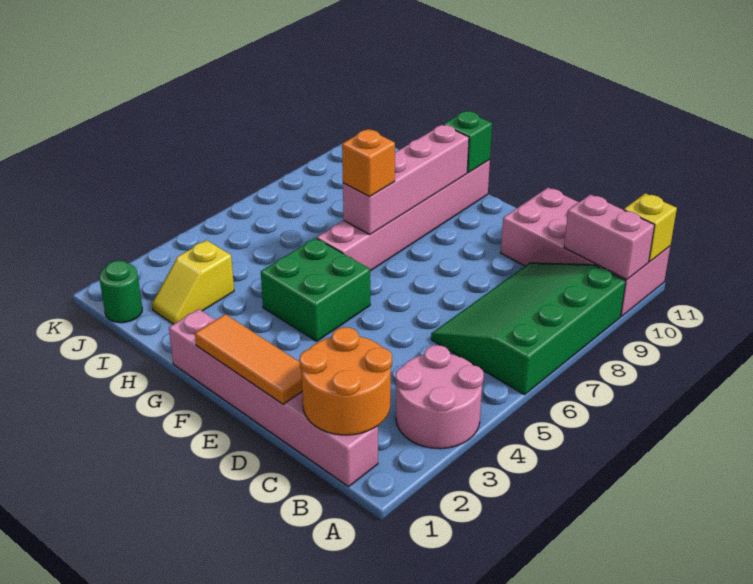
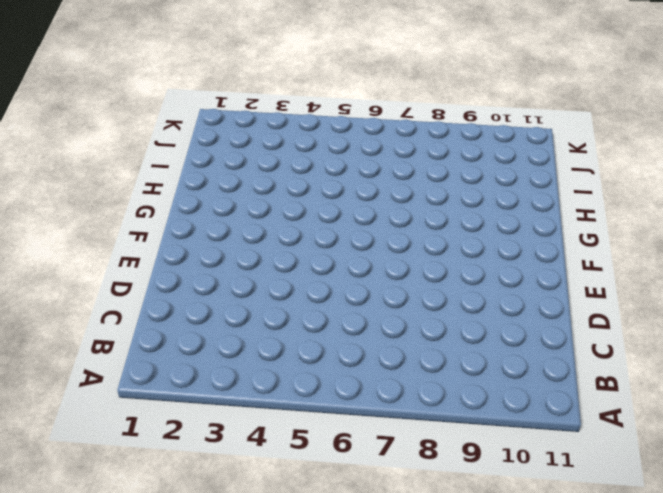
none -> pink 2x2 round brick [395,345,484,449]
none -> green 3x4 slope [431,263,626,395]
none -> pink 2x4 brick [501,188,670,316]

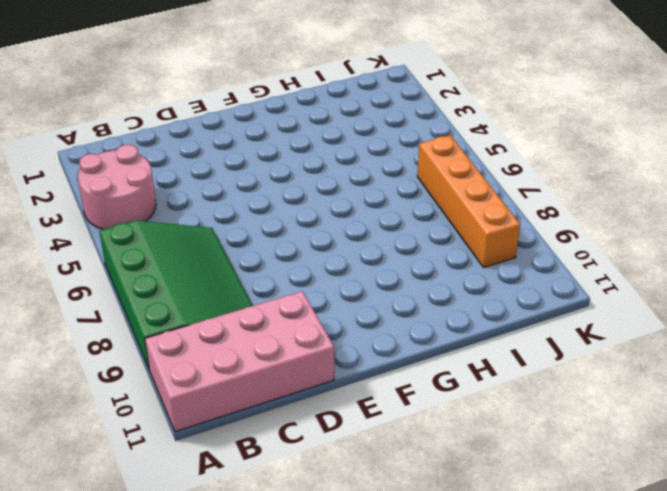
orange 1x4 brick [417,135,520,267] -> none
none -> pink 1x6 brick [169,309,378,487]
none -> green 2x2 brick [261,238,370,341]
none -> pink 1x6 brick [317,160,490,271]

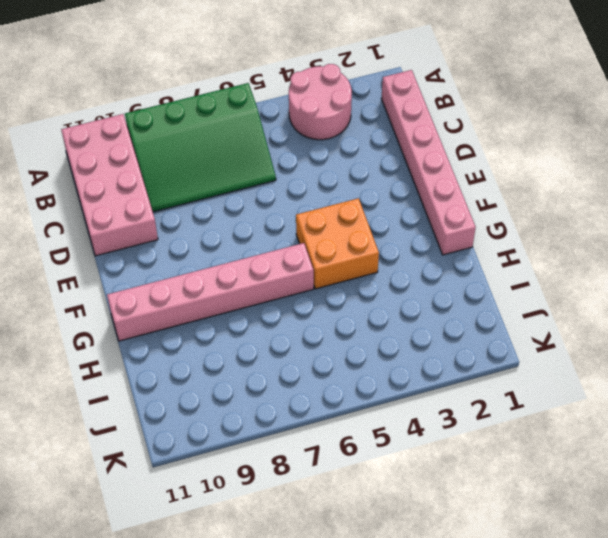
orange 2x2 brick [296,198,379,289] -> green 2x2 brick [261,238,370,341]
none -> yellow 1x2 slope [152,240,234,324]
none -> green 1x1 round brick [99,260,142,323]
none -> pink 1x2 brick [564,195,655,280]

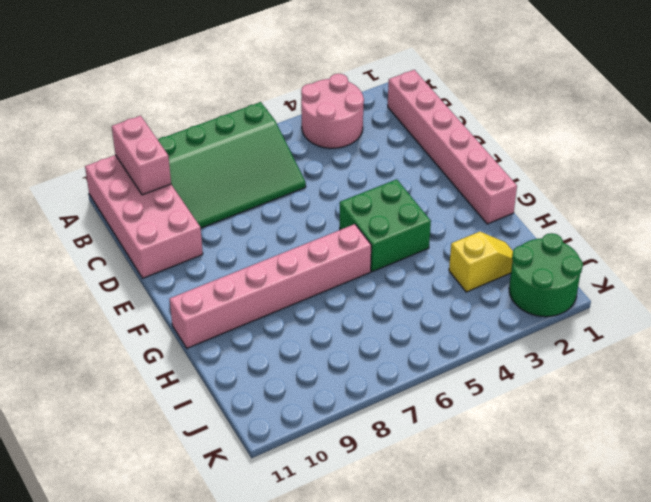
green 2x2 round brick [509,233,583,317] -> green 1x1 round brick [99,260,142,323]
none -> yellow 1x1 brick [624,193,677,262]
none -> orange 2x2 round brick [300,327,392,435]
none -> orange 1x3 tile [195,314,302,404]

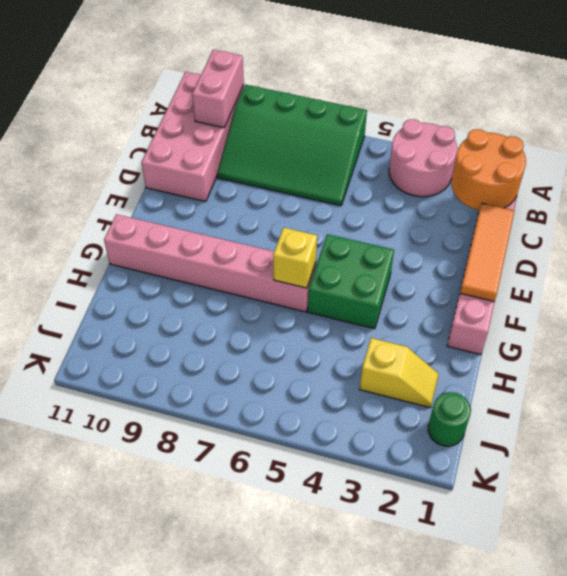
yellow 1x1 brick [273,227,317,288] -> yellow 1x1 brick moved to [624,193,677,262]
none -> pink 1x4 brick [343,125,469,234]
none -> green 1x1 brick [444,111,492,173]
none -> orange 1x1 brick [342,129,395,197]

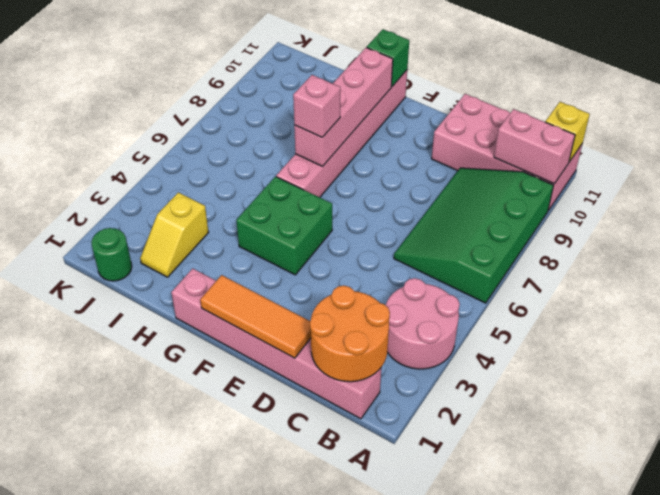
pink 1x1 brick [293,75,341,137] -> orange 1x1 brick [342,129,395,197]

